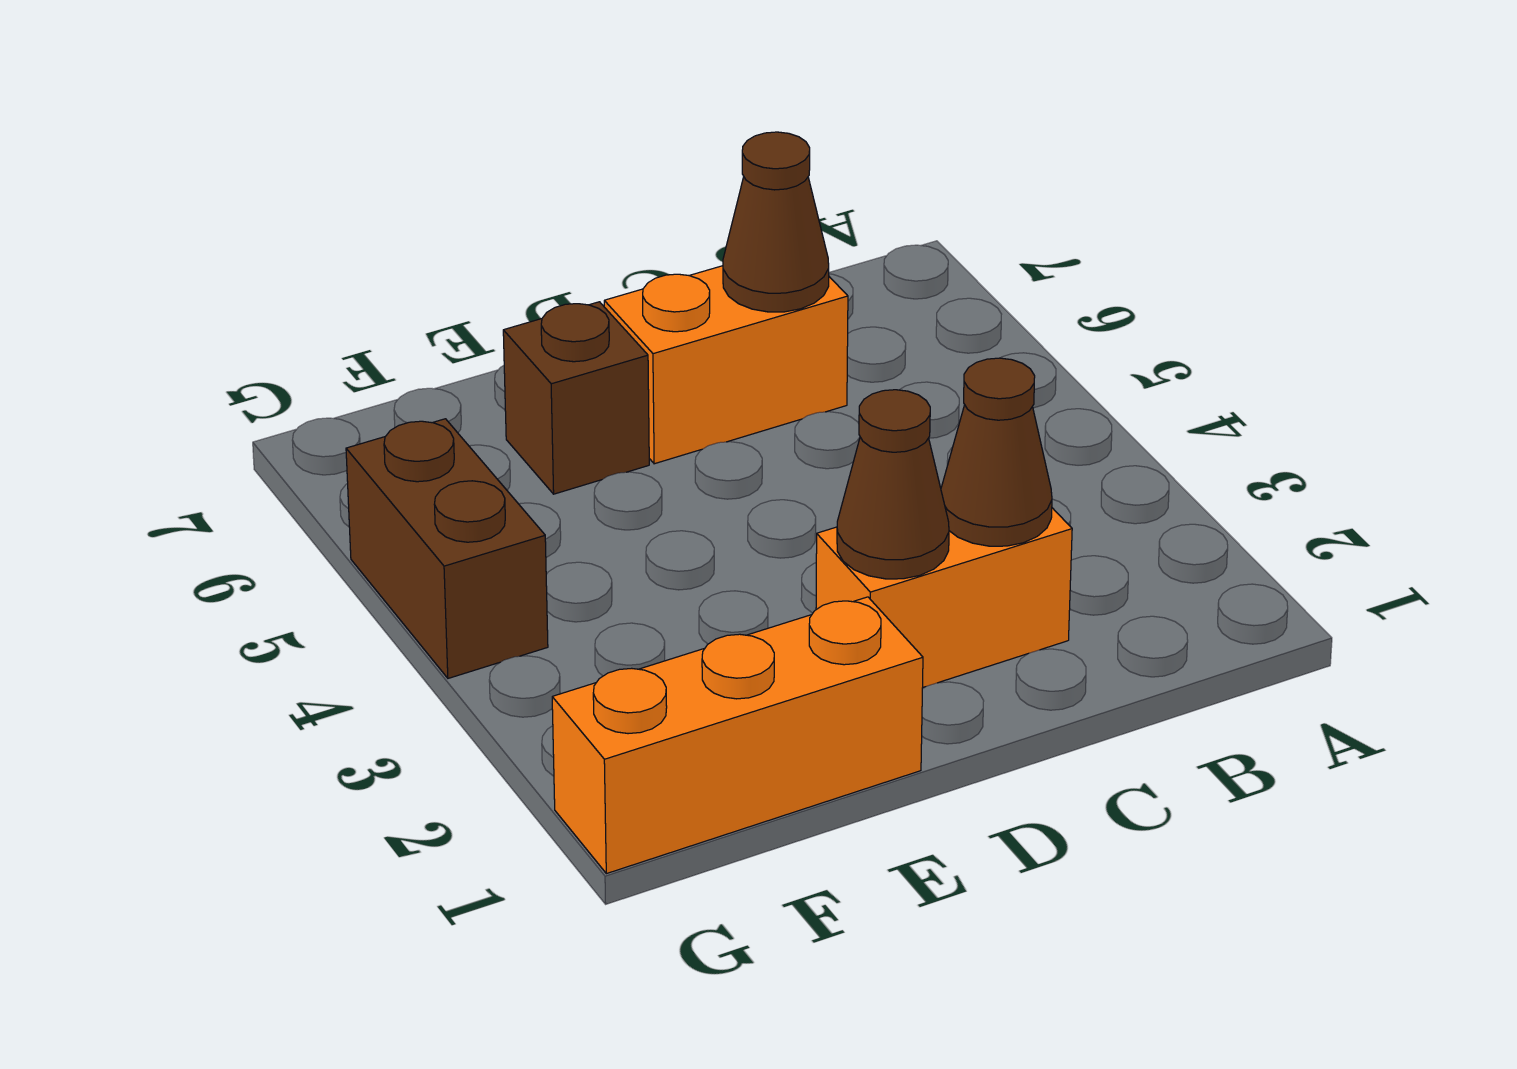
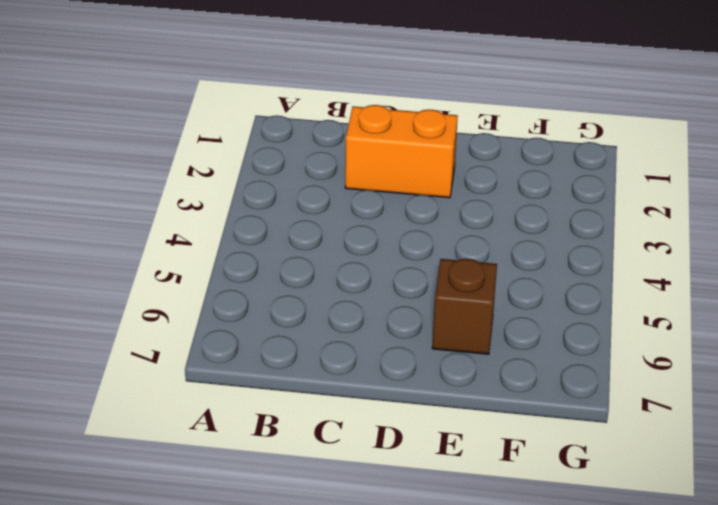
none -> orange 1x2 brick [604,266,848,464]
none -> orange 1x3 brick [552,597,923,874]

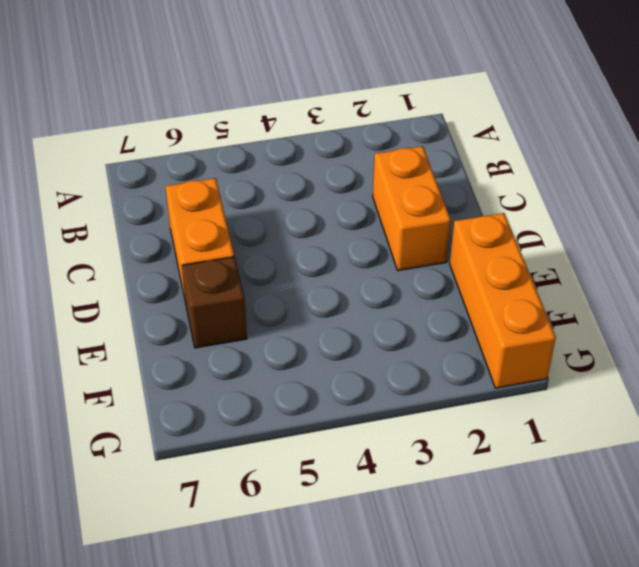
none -> brown 1x2 brick [346,419,548,678]
none -> brown 1x1 cone [941,358,1052,546]

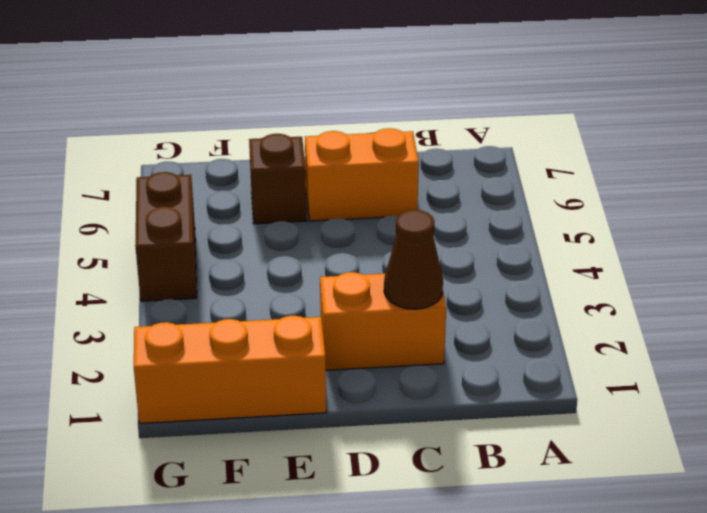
none -> brown 1x1 cone [723,132,829,312]
none -> brown 1x1 cone [837,390,949,579]

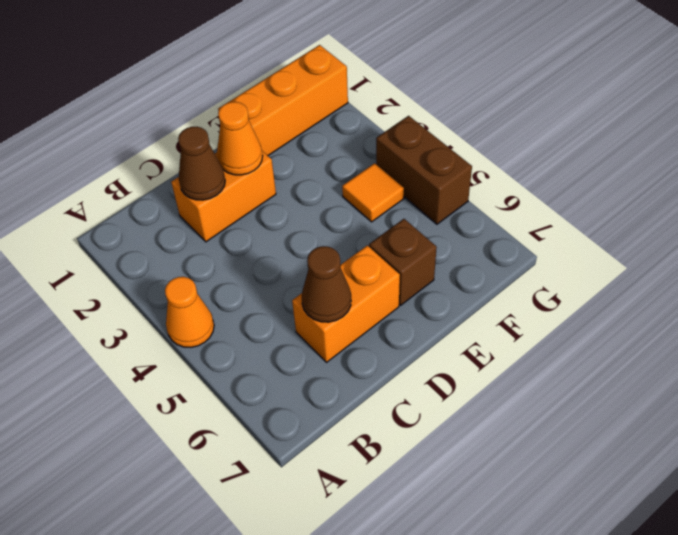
orange 1x1 cone [165,277,214,347] -> none
orange 1x1 cone [217,102,263,175] -> brown 1x1 cone [837,390,949,579]
orange 1x1 tile [342,163,404,222] -> none

